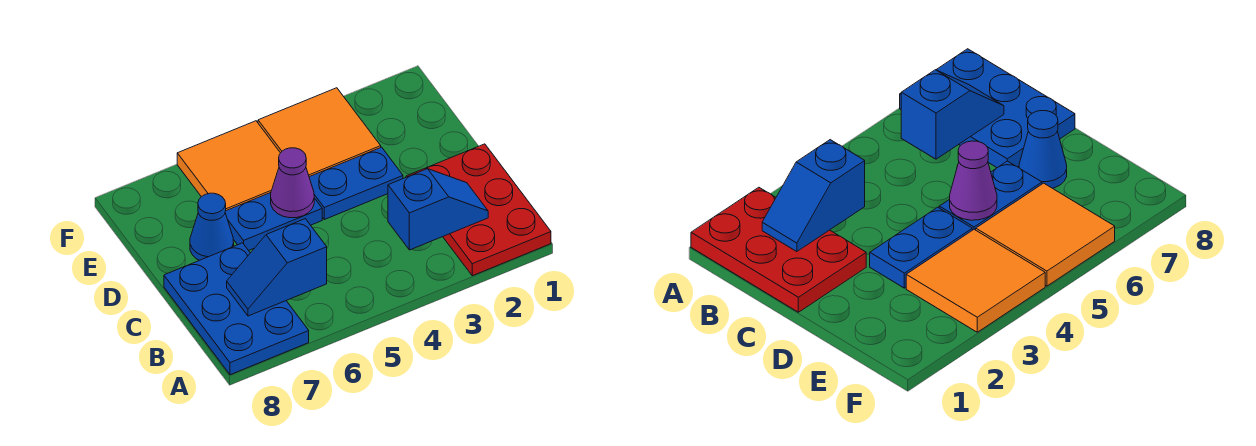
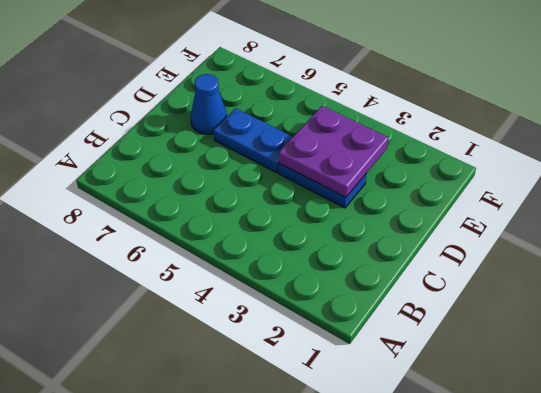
purple 2x2 plate [279,106,389,197] -> none
none -> red 2x3 plate [406,144,551,276]
none -> blue 2x3 plate [164,243,309,375]

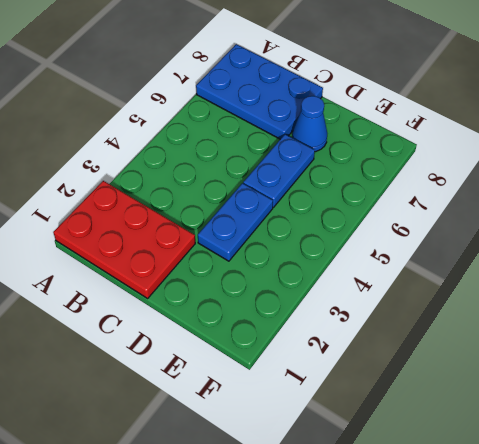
none -> orange 2x2 tile [258,88,381,177]
none -> orange 2x2 tile [177,121,280,211]

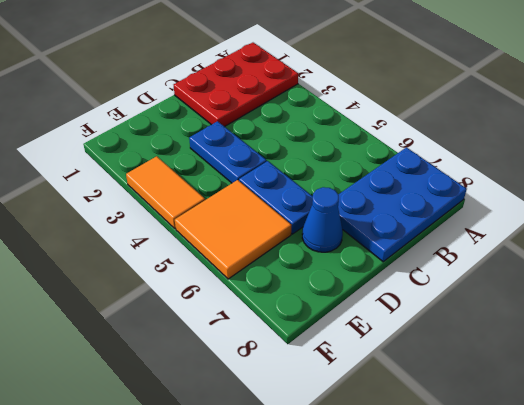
orange 1x2 tile [126,156,205,228] -> orange 2x2 tile [258,88,381,177]
none -> blue 1x2 slope [388,169,488,250]
none -> blue 1x2 slope [227,219,327,316]

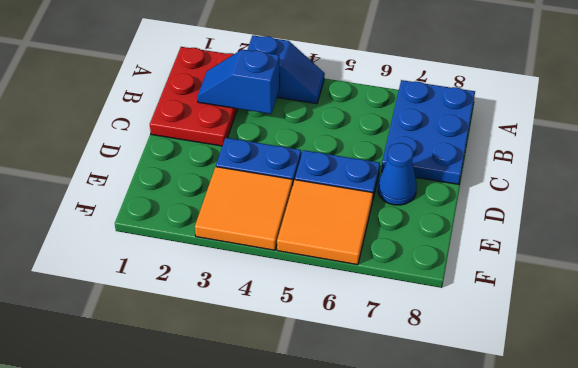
blue 1x2 slope [247,35,325,104] -> blue 1x2 slope moved to [227,219,327,316]
none -> purple 1x1 cone [271,148,314,218]

